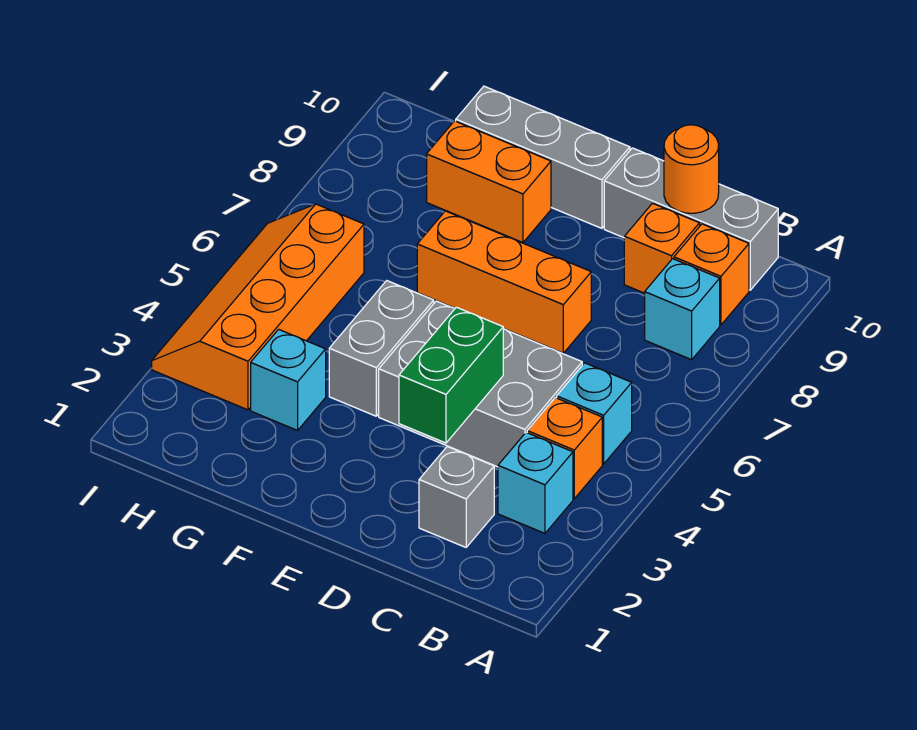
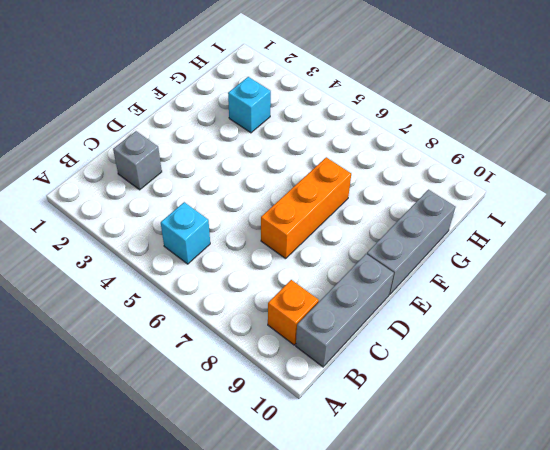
none -> cyan 1x1 brick [498,432,573,533]
none -> orange 1x1 brick [527,398,602,498]
none -> cyan 1x1 brick [645,259,720,360]

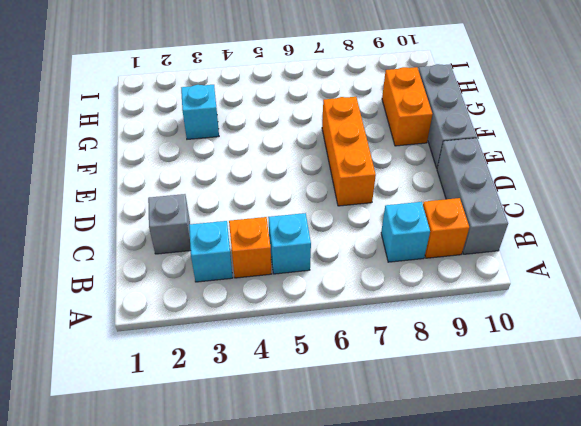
none -> grey 2x3 brick [379,301,582,467]
none -> orange 1x1 brick [624,203,700,293]
none -> grey 1x2 brick [329,281,434,416]

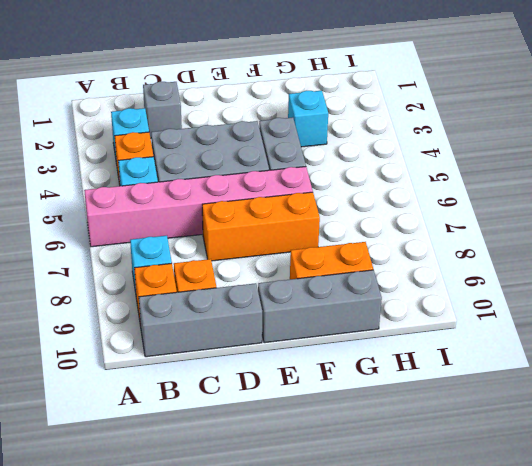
pink 1x6 brick [84,167,313,247] -> none
none -> orange 2x4 slope [152,204,364,410]
none -> orange 1x1 round brick [664,125,719,213]
none -> green 1x2 brick [399,307,503,443]

